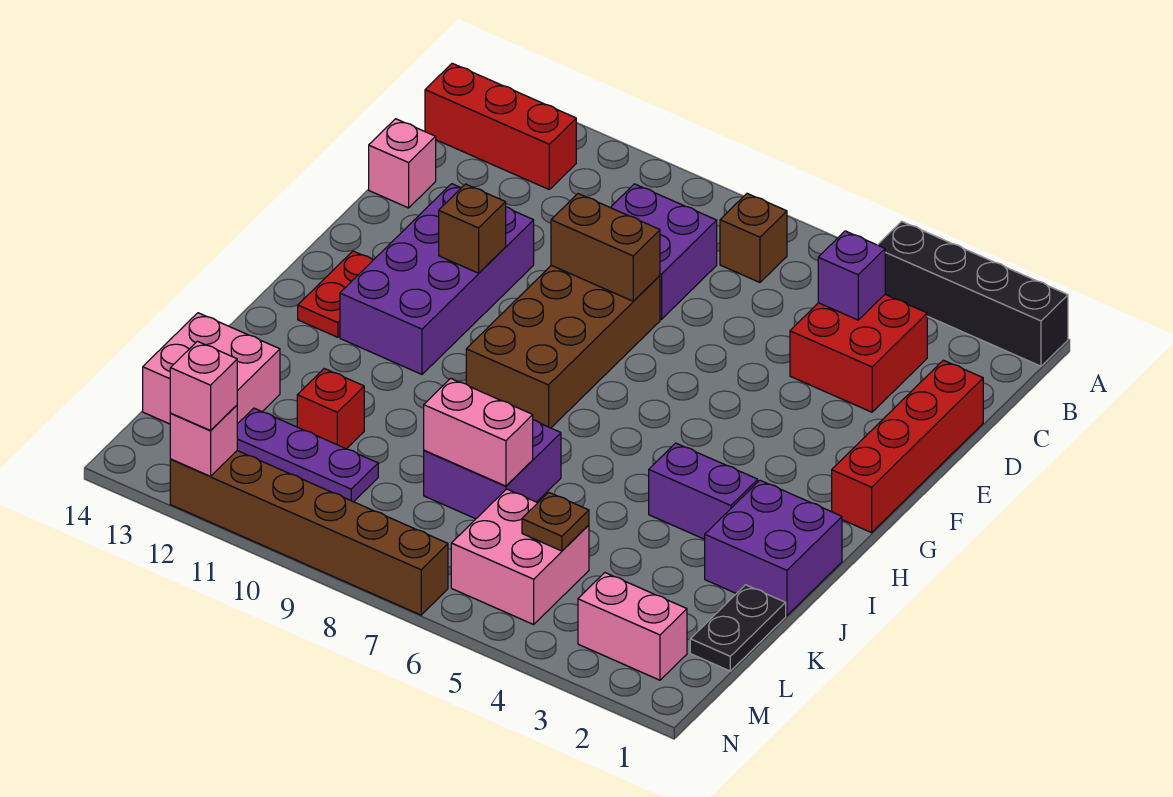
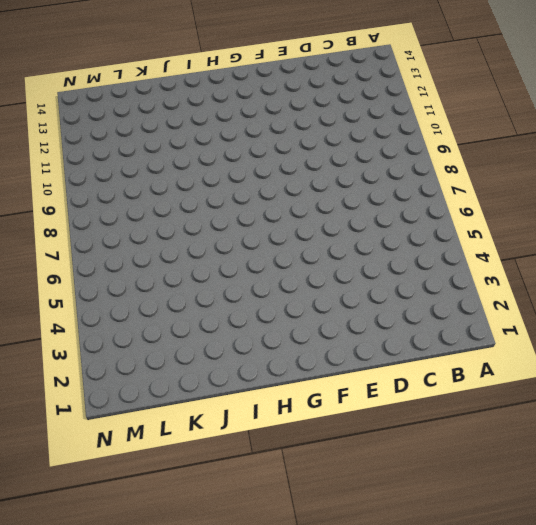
none -> black 1x4 brick [878,221,1068,366]
none -> brown 1x1 brick [720,194,787,282]
none -> red 1x3 brick [425,63,576,189]

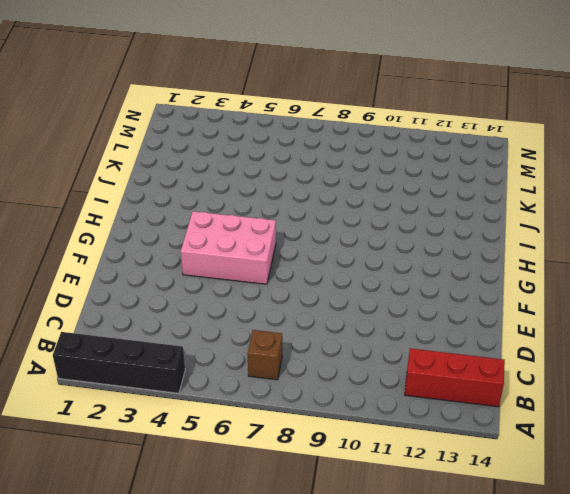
pink 2x3 brick [181,211,276,284] -> none
none -> red 2x2 brick [790,295,927,412]
none -> purple 2x2 brick [610,184,717,319]
none -> red 1x4 brick [832,360,983,533]

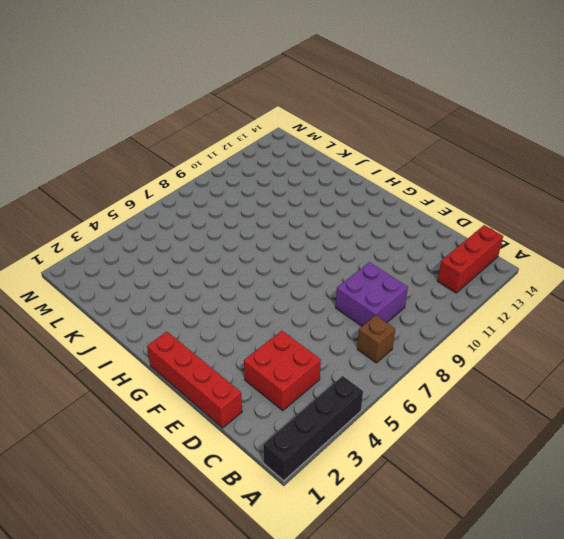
none -> pink 1x1 brick [369,119,436,208]
none -> brown 2x4 brick [466,265,660,428]
none -> purple 2x4 brick [340,184,534,374]

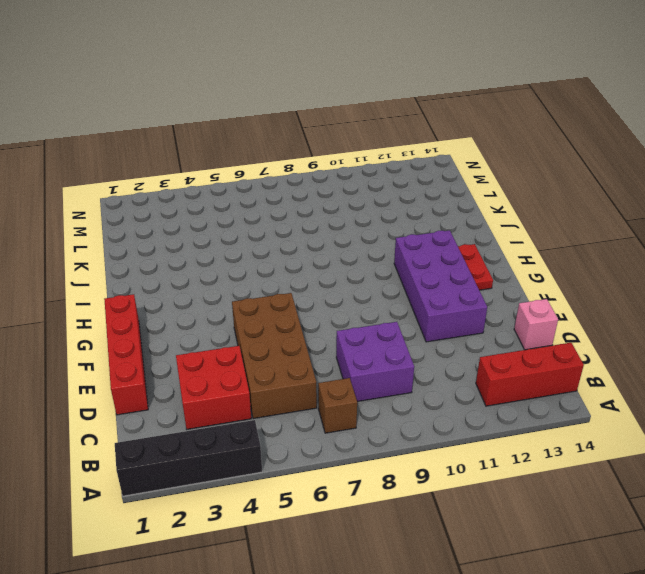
brown 2x4 brick [232,293,317,419] -> brown 2x4 brick moved to [466,265,660,428]
none -> purple 2x2 brick [705,480,842,616]
none -> purple 1x2 brick [649,443,758,539]
none -> purple 2x2 brick [424,420,561,519]

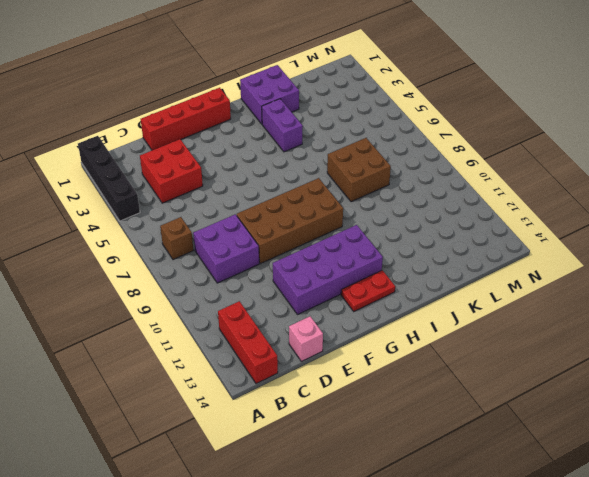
brown 2x2 brick [327,138,391,202] -> purple 2x2 brick [424,420,561,519]
none -> black 1x2 plate [690,585,786,671]
none -> red 1x1 brick [297,369,364,449]
none -> pink 2x2 brick [143,313,280,424]

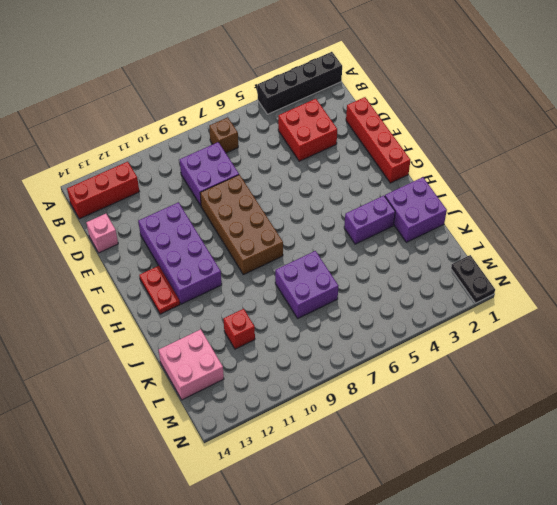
black 1x2 plate [451,255,495,303] -> black 1x2 plate moved to [690,585,786,671]
none -> pink 2x2 brick [451,489,589,624]
none -> purple 1x3 plate [237,408,378,502]
none -> pink 1x2 brick [578,573,687,680]

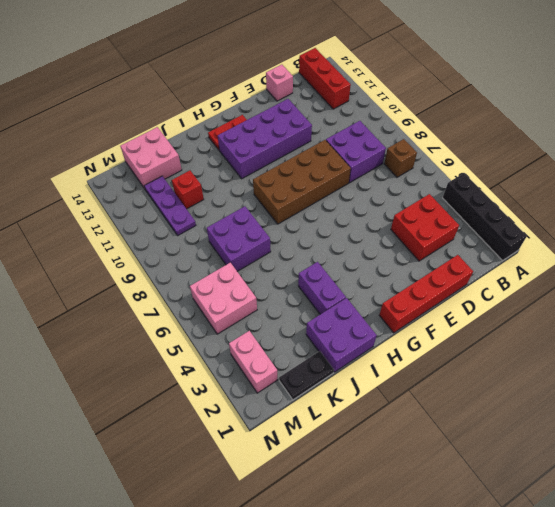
none -> brown 1x6 brick [170,451,448,615]
none -> purple 1x1 brick [818,231,885,320]
none -> brown 1x2 brick [551,194,660,301]

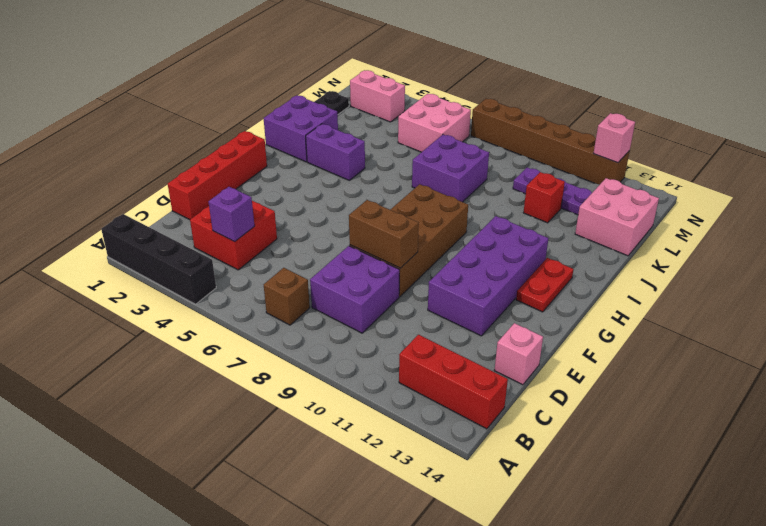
none -> brown 1x1 brick [439,184,506,273]
none -> pink 1x2 brick [424,378,533,486]
none -> brown 1x1 plate [522,492,589,551]

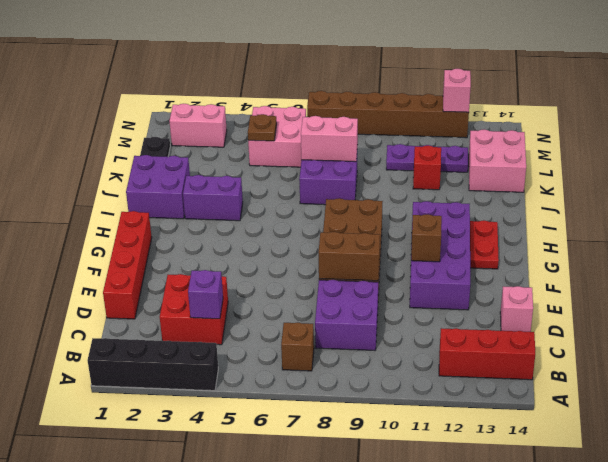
none -> pink 1x1 brick [170,341,237,431]

